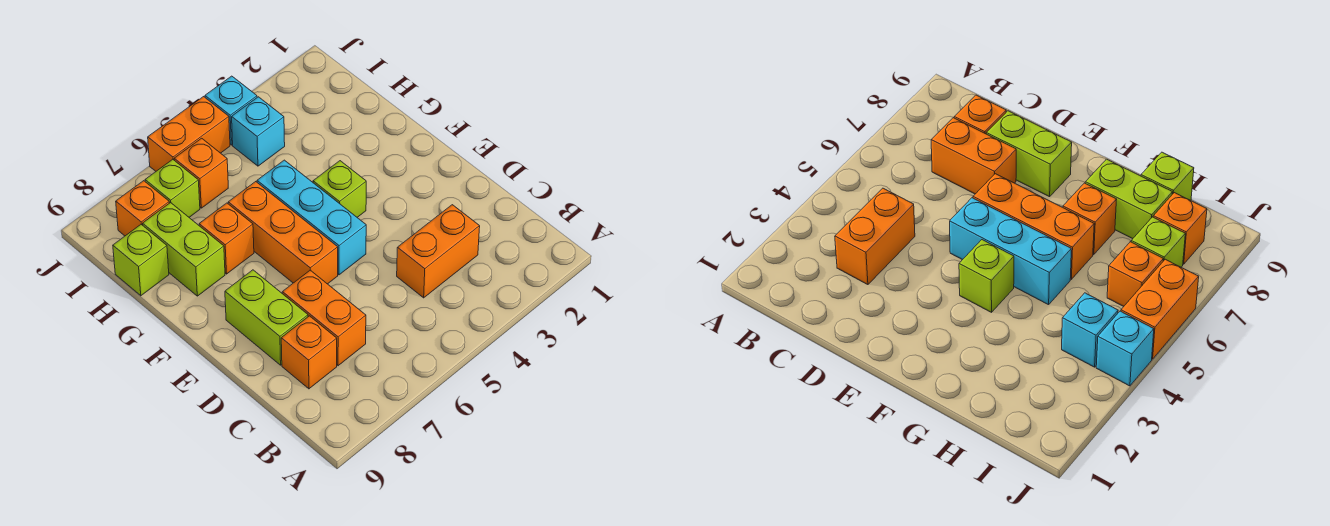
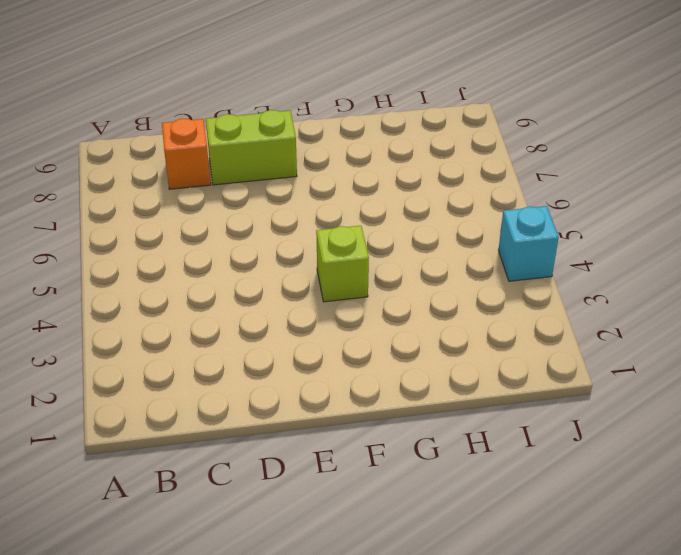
none -> orange 1x2 brick [397,205,480,298]
none -> orange 1x2 brick [282,270,366,366]
none -> cyan 1x3 brick [257,160,366,275]

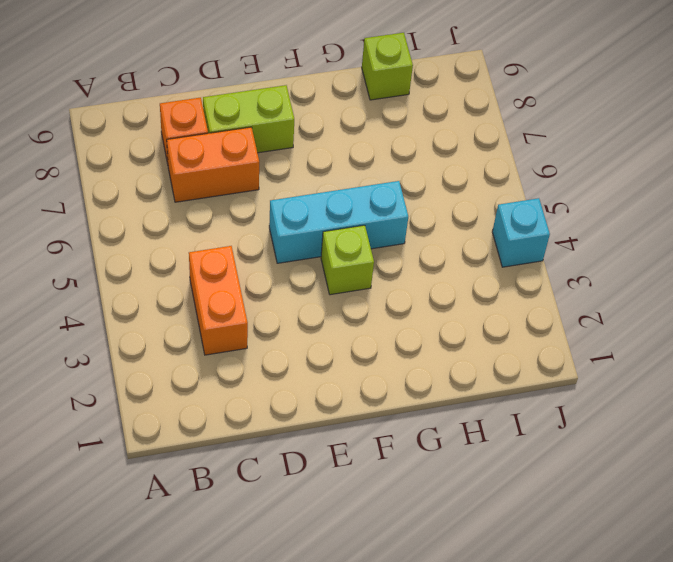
none -> orange 1x3 brick [228,182,338,284]
none -> orange 1x1 brick [199,203,254,274]
none -> lime 1x2 brick [143,203,225,296]

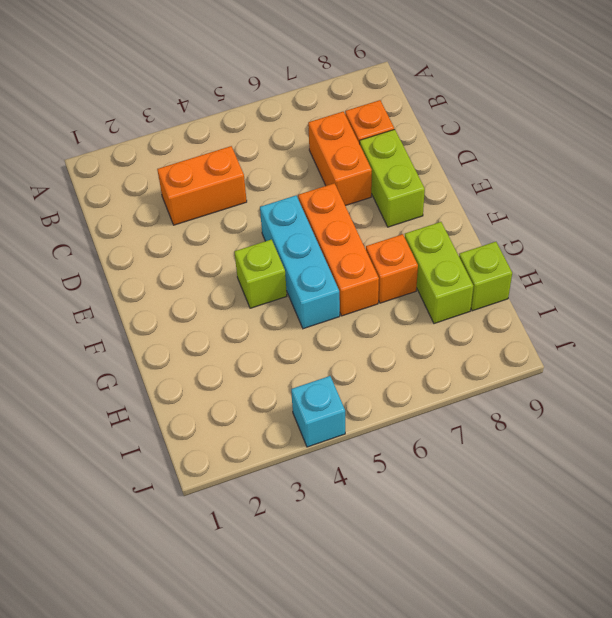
none -> cyan 1x1 brick [232,97,285,166]
none -> orange 1x1 brick [174,138,228,208]
none -> lime 1x1 brick [145,160,200,217]

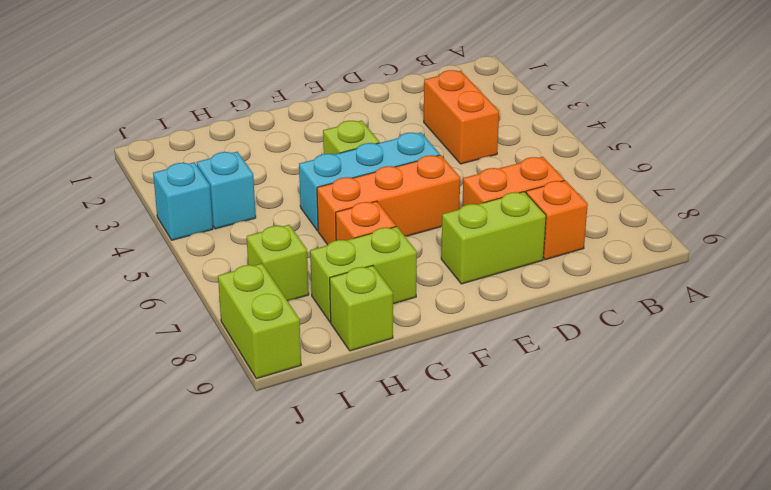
lime 1x2 brick [218,264,301,379] -> none
none -> orange 1x1 brick [174,138,228,208]
none -> orange 1x1 brick [116,181,169,236]
none -> orange 1x2 brick [148,97,230,171]

